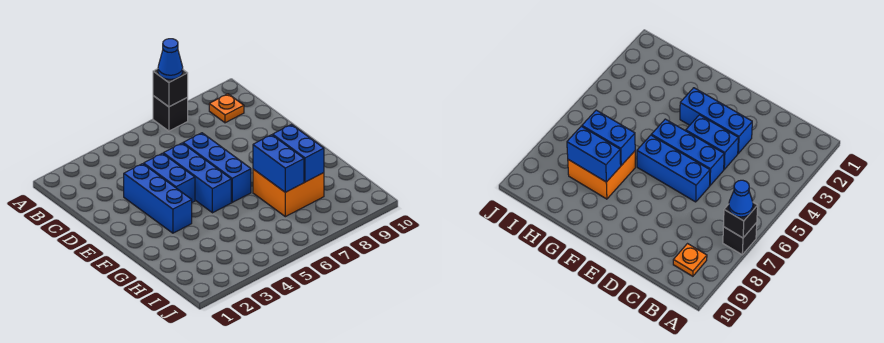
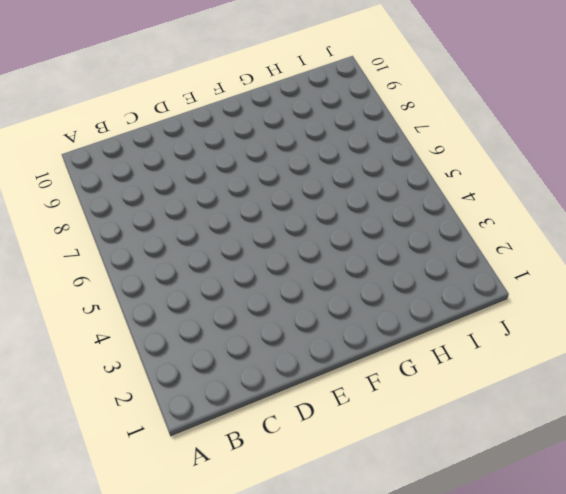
none -> black 1x1 brick [153,96,188,131]
none -> orange 1x1 plate [209,94,244,123]

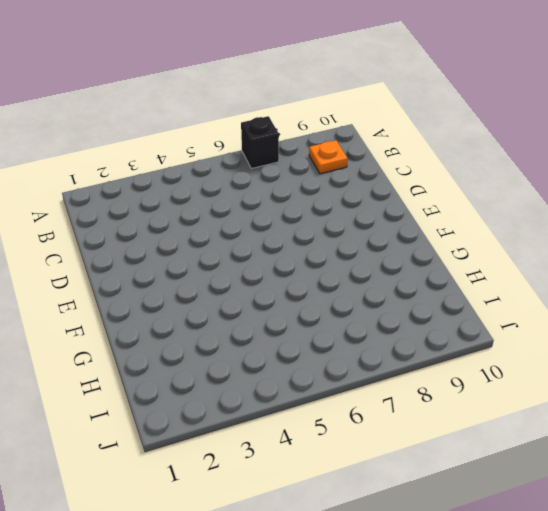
none -> blue 1x3 brick [124,164,192,233]
none -> blue 1x2 brick [144,153,195,202]

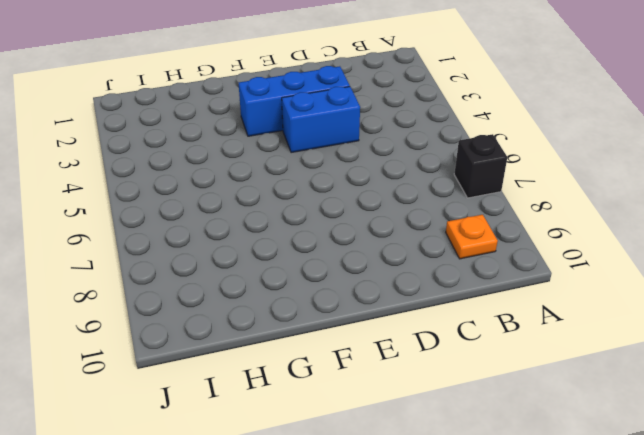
none -> blue 1x3 brick [163,143,231,213]
none -> blue 1x3 brick [183,133,251,202]

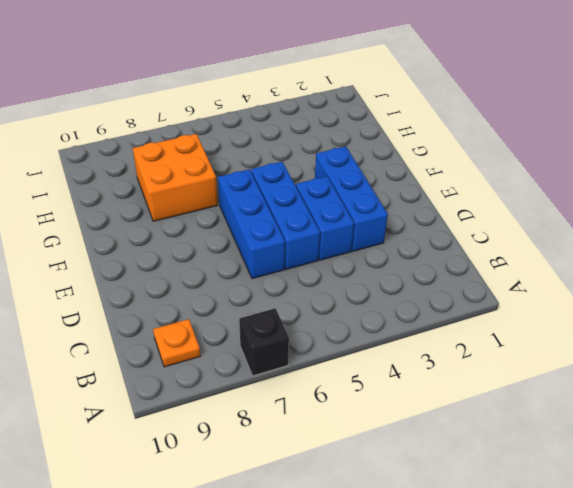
none -> black 1x1 brick [153,69,188,107]
none -> blue 1x2 brick [253,135,304,192]

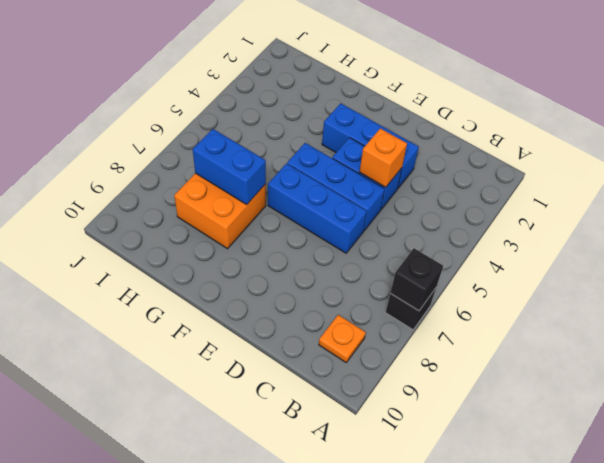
orange 1x1 brick [360,128,407,187] -> none
none -> blue 1x2 brick [273,125,324,182]
none -> blue 1x1 cone [158,39,183,79]

